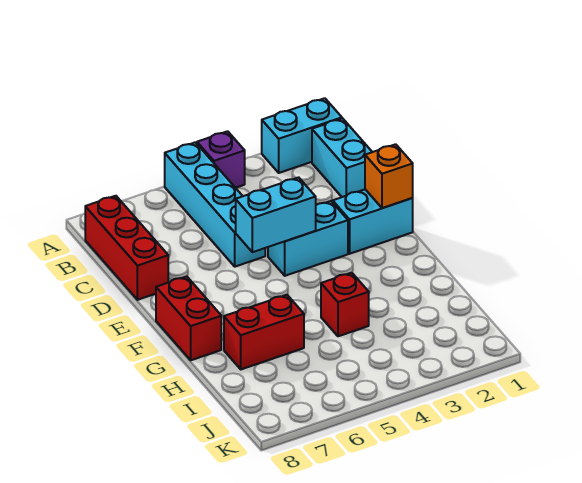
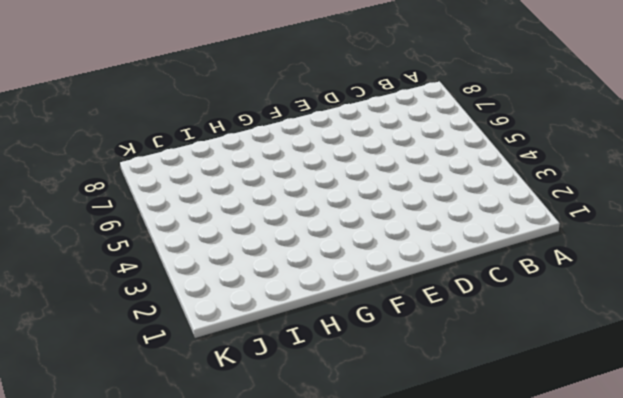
none -> cyan 1x2 brick [262,98,342,173]
none -> purple 1x1 brick [197,131,245,188]
none -> cyan 1x4 brick [165,142,265,267]

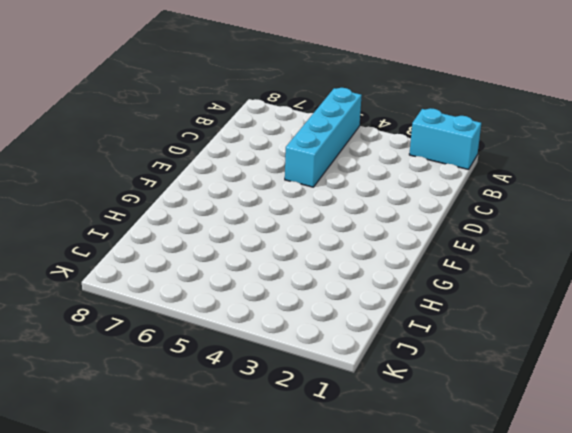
none -> purple 1x1 brick [197,131,245,188]
none -> cyan 1x2 brick [312,118,372,197]
none -> red 1x3 brick [85,196,168,300]

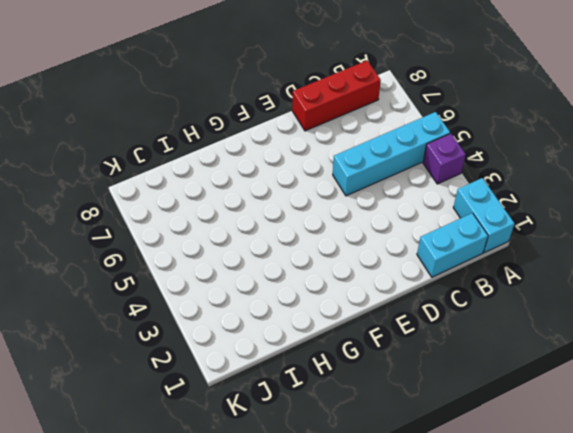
none -> cyan 1x2 brick [333,190,413,254]
none -> cyan 1x2 brick [268,201,348,276]
none -> red 1x2 brick [156,276,221,360]

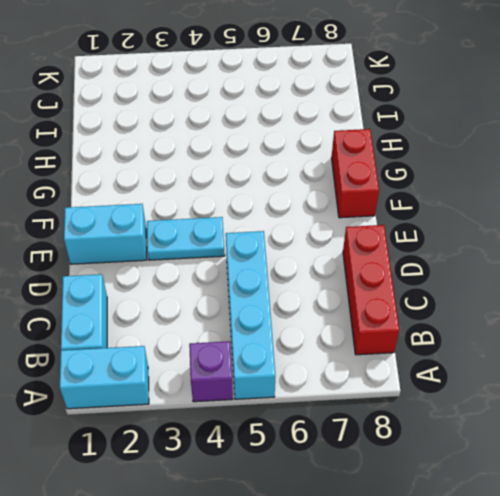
cyan 1x2 plate [147,217,225,260] -> cyan 1x2 brick [268,201,348,276]
none -> red 1x1 brick [321,273,369,336]
none -> red 1x2 brick [224,295,304,369]
none -> orange 1x1 brick [365,144,413,208]

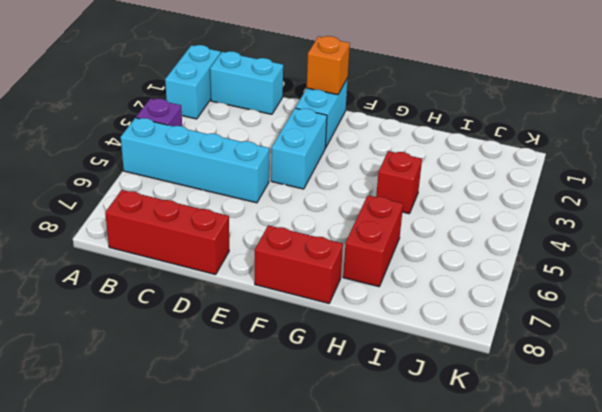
none -> cyan 1x2 brick [236,177,316,252]

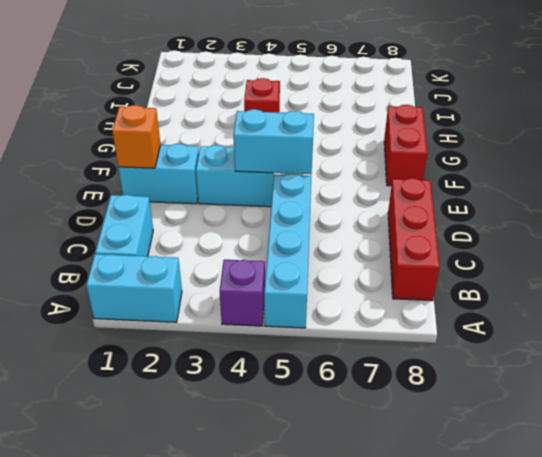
none -> red 1x2 brick [224,295,304,369]

